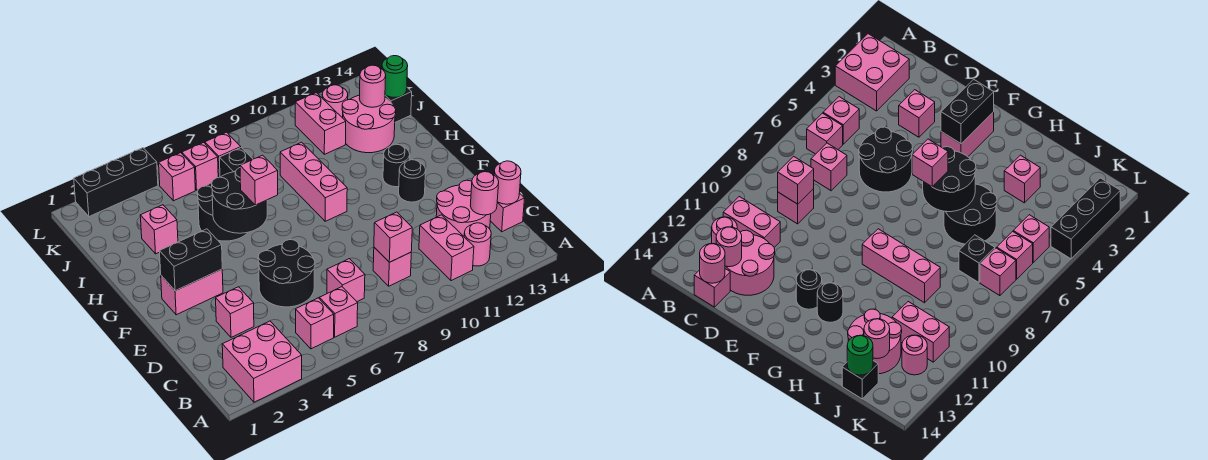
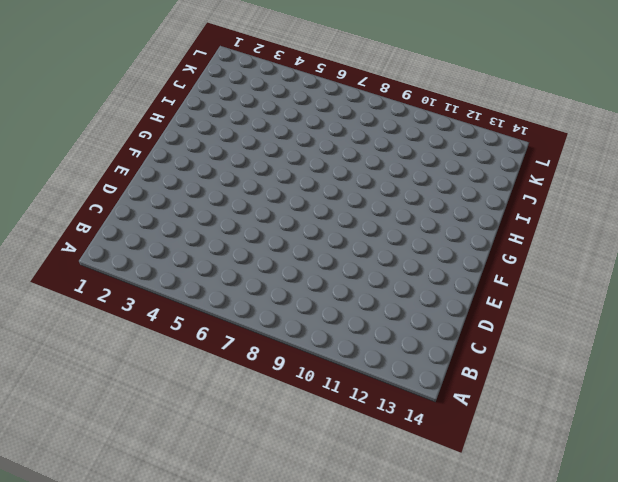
none -> pink 2x2 brick [222,321,302,402]
none -> pink 1x1 brick [296,298,334,349]
none -> pink 1x1 brick [319,287,358,337]
none -> pink 1x2 brick [419,215,474,281]

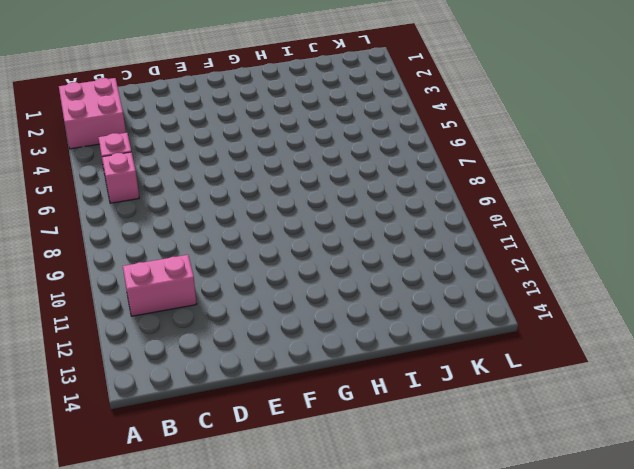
none -> pink 1x1 round brick [464,223,491,266]
none -> pink 1x1 brick [327,259,365,302]
none -> pink 1x1 brick [373,247,411,286]
none -> pink 2x2 round brick [436,180,491,236]

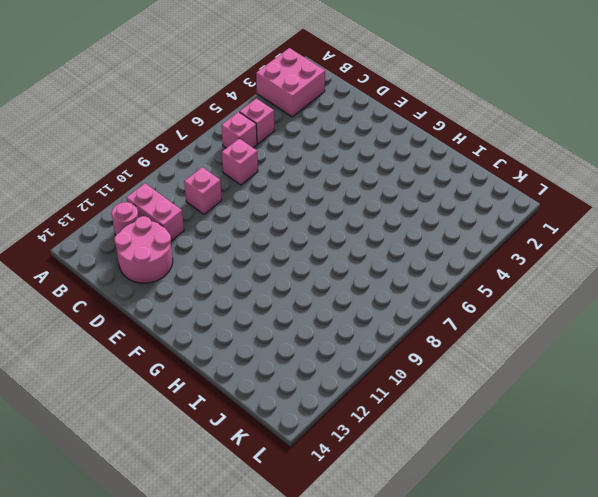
none -> pink 1x1 brick [490,193,525,232]
none -> pink 1x1 brick [216,287,254,337]
none -> black 2x2 round brick [258,240,315,307]
none -> pink 1x2 brick [161,269,223,315]

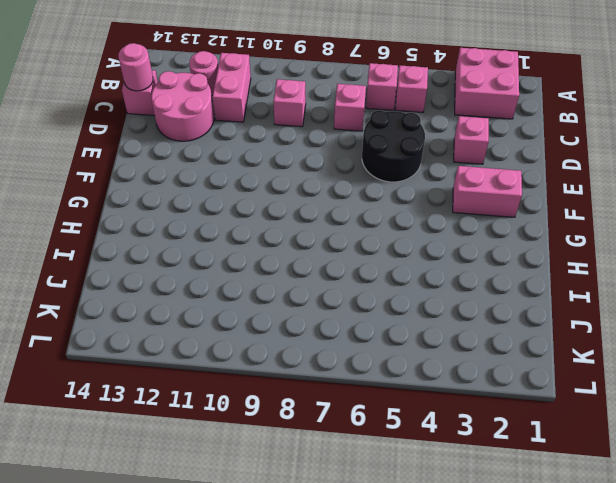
none -> black 1x1 round brick [399,160,426,202]
none -> pink 1x3 brick [280,142,347,221]
none -> black 1x1 round brick [383,144,410,187]
none -> black 2x2 round brick [198,183,248,241]

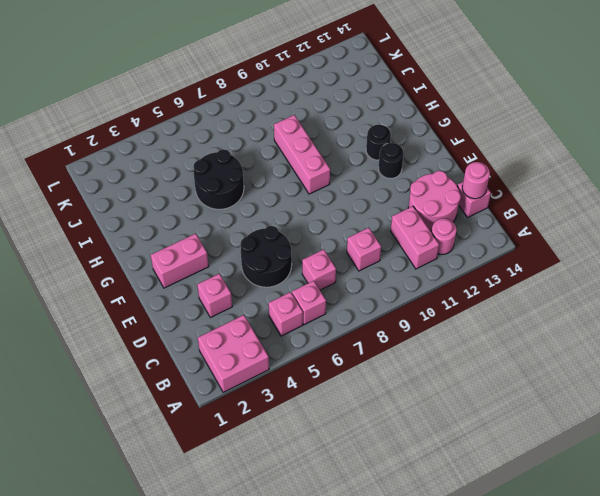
none -> pink 1x1 brick [140,205,178,254]
none -> pink 2x2 round brick [342,95,396,153]
none -> black 1x1 brick [220,148,253,177]
none -> pink 1x2 brick [295,93,346,154]

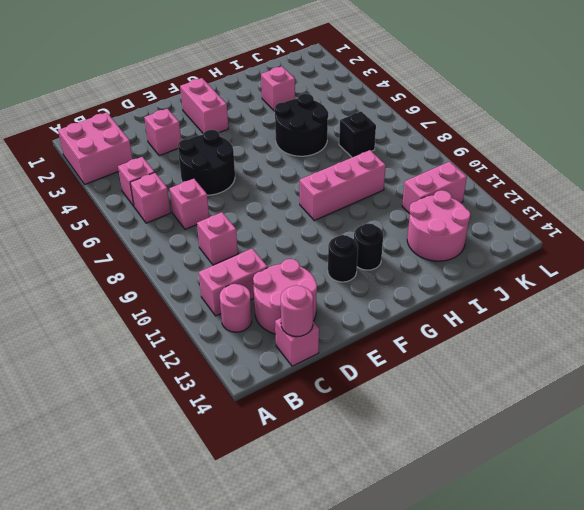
none -> black 1x1 brick [385,88,412,122]
none -> pink 1x1 brick [159,153,195,201]
none -> pink 1x1 brick [182,142,218,190]
none -> pink 1x1 brick [205,132,241,178]

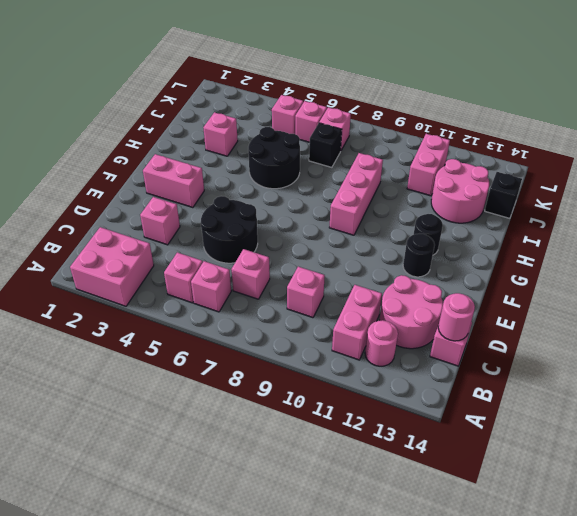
none -> pink 1x1 round brick [322,85,348,118]
none -> black 1x3 brick [74,148,158,216]
none -> pink 1x1 brick [374,212,412,262]
none -> pink 1x1 round brick [470,172,499,215]

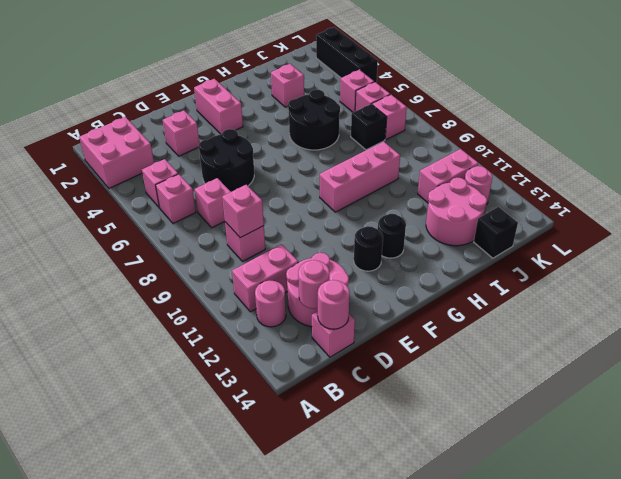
none -> black 1x2 brick [160,229,222,291]
none -> black 2x2 round brick [212,168,267,233]
none -> pink 1x1 round brick [359,65,386,107]
none -> green 1x1 round brick [382,56,408,97]

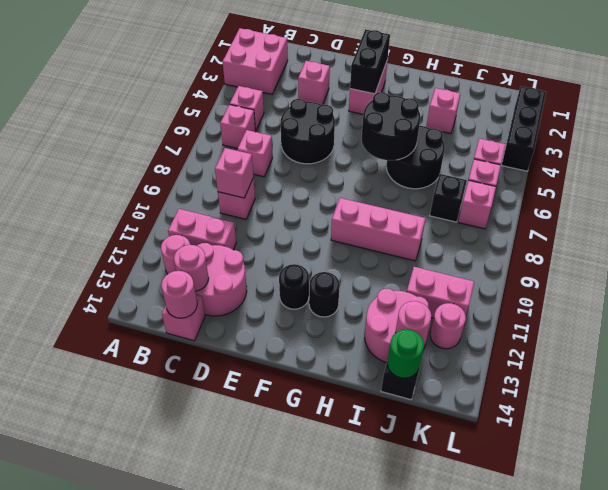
none -> pink 1x1 brick [240,155,278,205]

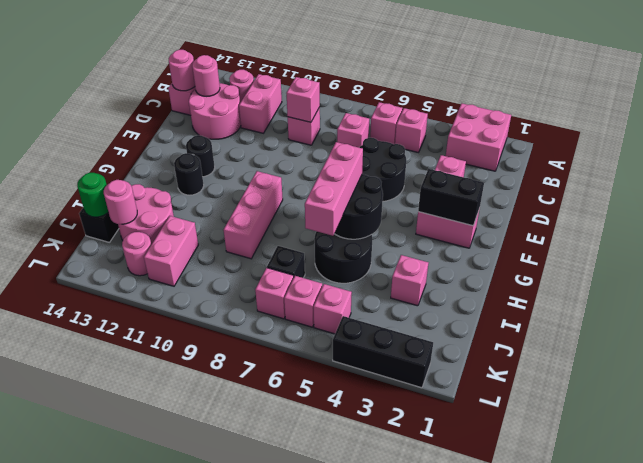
pink 1x3 brick [305,142,363,236] -> pink 1x1 brick [240,155,278,205]

